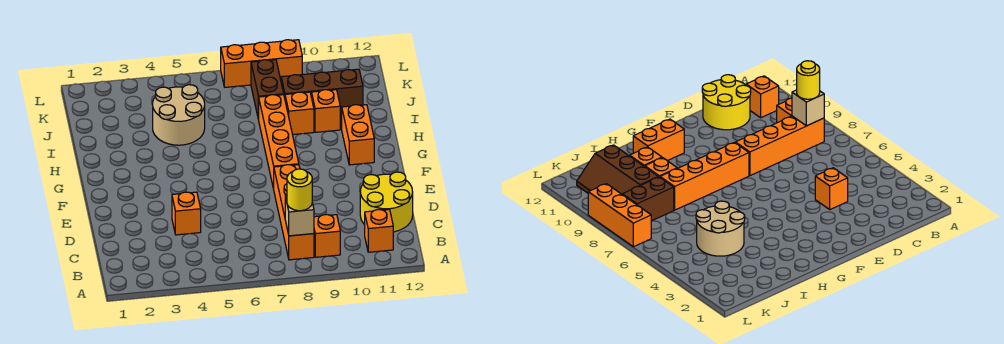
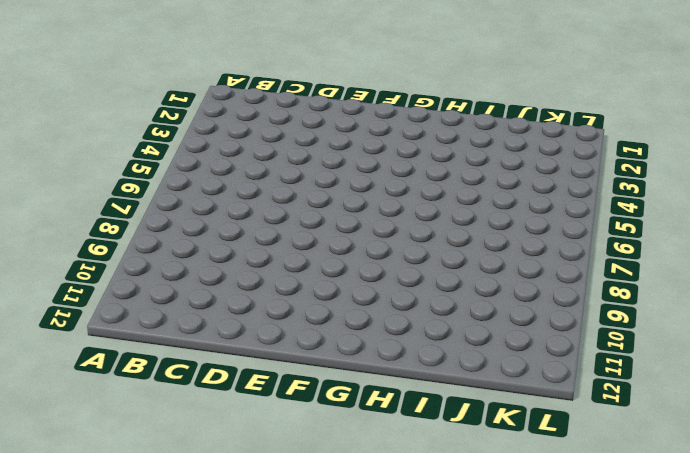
none -> orange 1x4 brick [274,165,314,260]
none -> orange 1x1 brick [314,215,340,257]
none -> orange 1x1 brick [365,210,393,252]

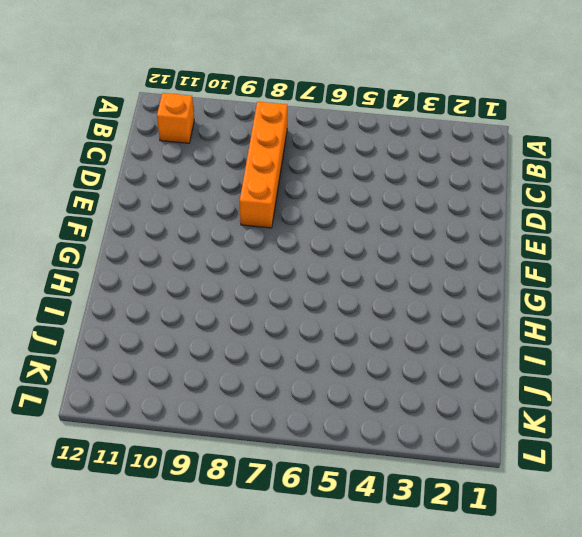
none -> orange 1x1 brick [314,215,340,257]
none -> yellow 2x2 round brick [360,172,413,232]
none -> orange 1x1 brick [172,192,201,235]

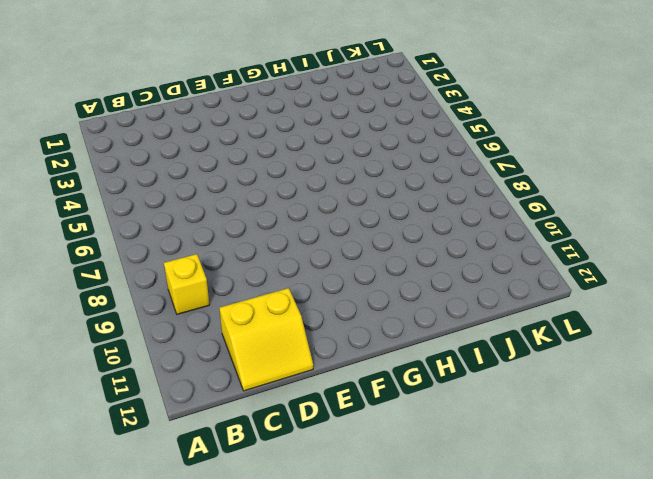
yellow 1x1 brick [164,254,210,314] -> orange 1x1 brick [314,215,340,257]
yellow 2x2 slope [219,288,313,391] -> yellow 2x2 round brick [360,172,413,232]
none -> orange 1x4 brick [274,165,314,260]
none -> orange 1x1 brick [365,210,393,252]
none -> orange 1x1 brick [172,192,201,235]

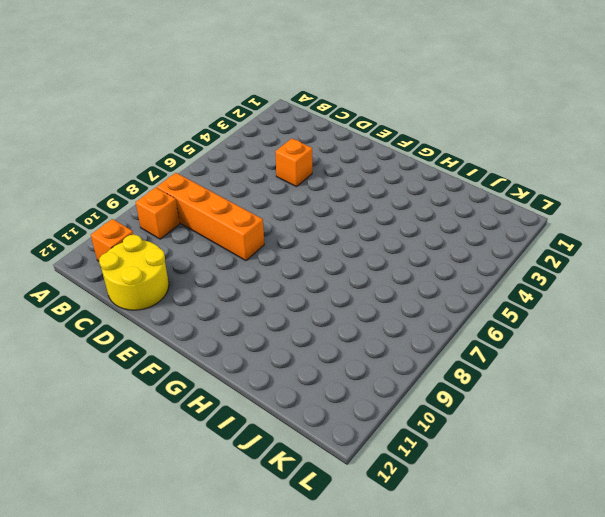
none -> orange 1x4 brick [259,95,299,189]
none -> orange 1x2 brick [342,105,374,165]
none -> tan 2x2 round brick [153,85,205,145]

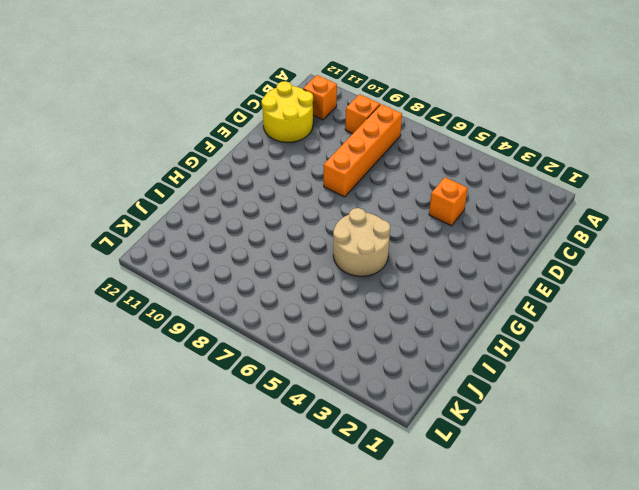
tan 2x2 round brick [333,208,390,276] -> tan 2x2 round brick moved to [153,85,205,145]
none -> orange 1x4 brick [259,95,299,189]
none -> orange 1x2 brick [342,105,374,165]
none -> orange 1x1 brick [285,92,314,135]

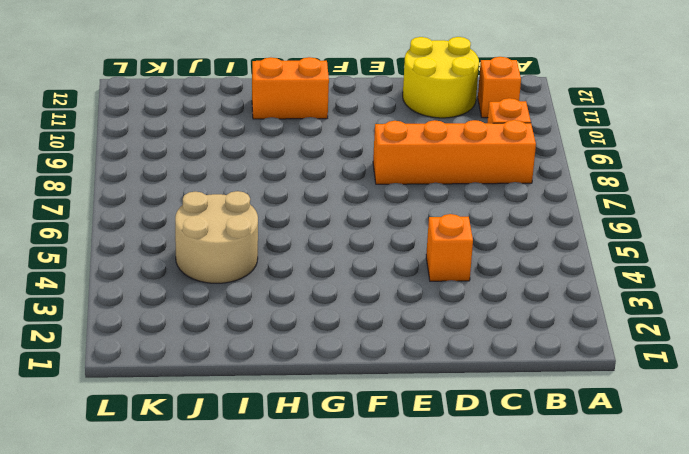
none -> orange 1x4 brick [259,95,299,189]
none -> orange 1x1 brick [285,92,314,135]
none -> orange 1x1 brick [312,90,340,132]

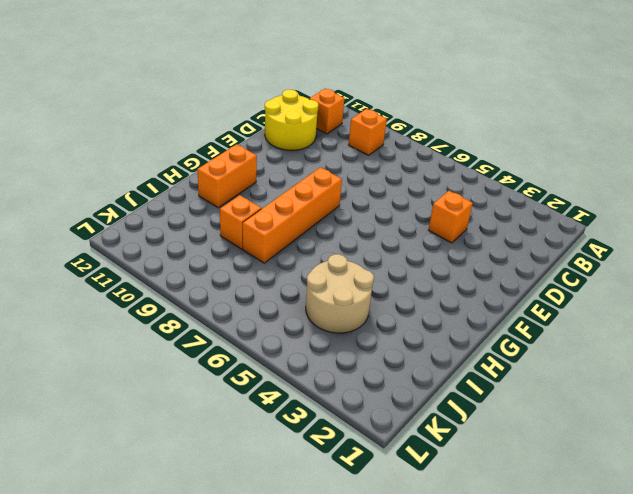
none -> orange 1x4 brick [274,165,314,260]
none -> orange 1x1 brick [312,90,340,132]
none -> brown 1x2 brick [251,60,284,120]

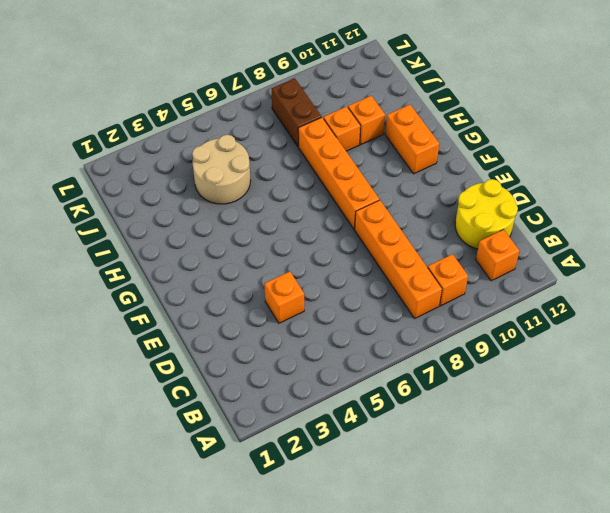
none -> brown 2x3 slope [280,69,363,112]
none -> orange 1x3 brick [221,40,302,87]
none -> tan 1x1 brick [285,195,314,236]

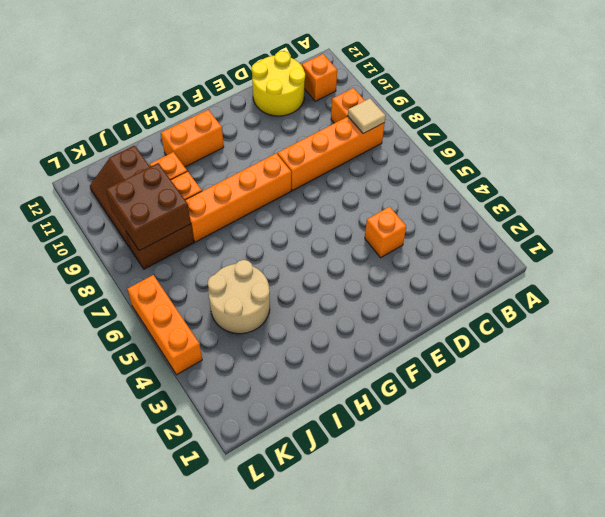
tan 1x1 tile [348,98,386,134] -> tan 1x1 brick [285,195,314,236]
brown 2x2 brick [106,163,191,251] -> none
orange 1x3 brick [128,275,202,375] -> orange 1x3 brick moved to [221,40,302,87]
none -> yellow 1x1 round brick [287,169,312,211]

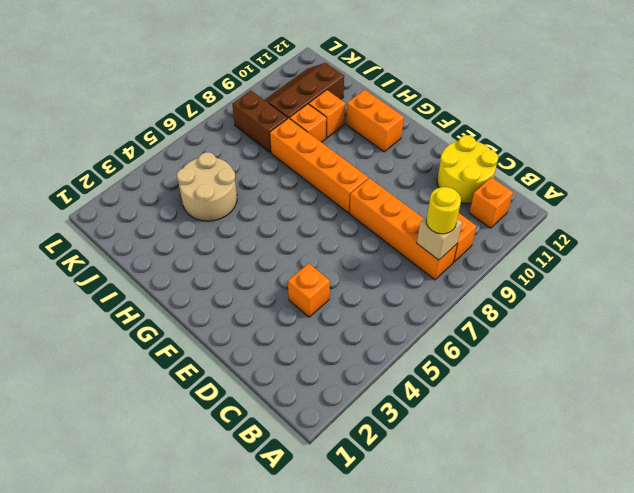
none -> orange 1x3 brick [221,40,302,87]

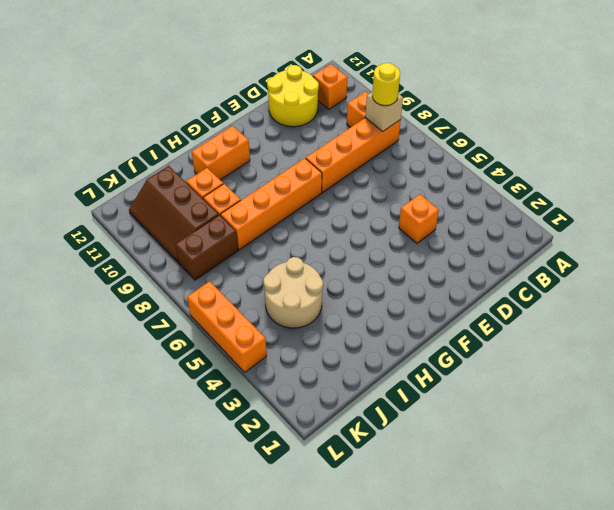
orange 1x3 brick [187,281,267,372] -> orange 1x3 brick moved to [221,40,302,87]

